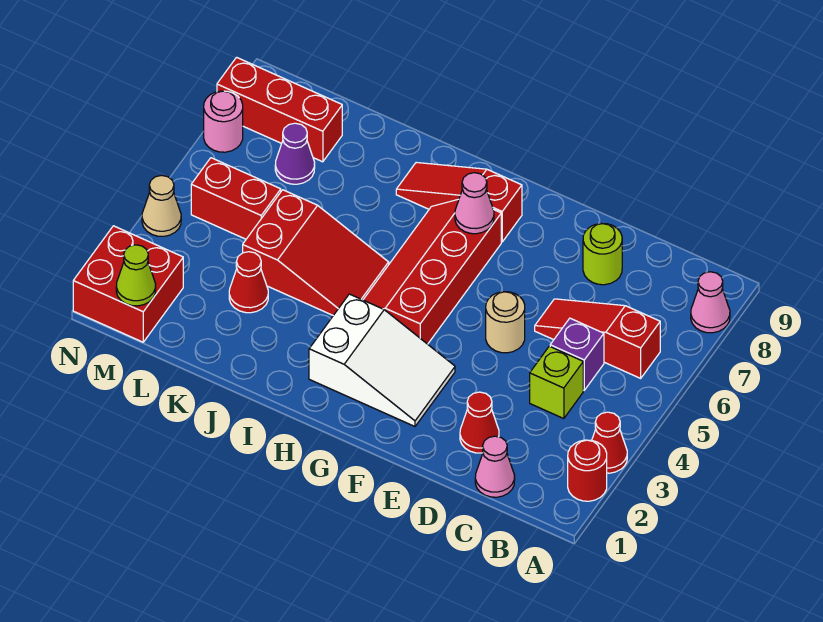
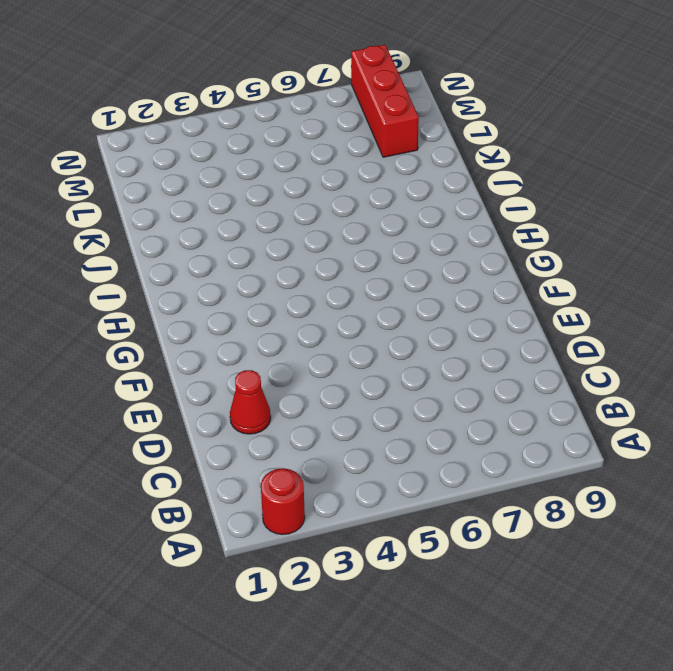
none -> red 1x1 cone [592,412,627,473]
none -> pink 1x1 cone [691,272,730,333]
none -> red 1x3 slope [535,299,660,378]

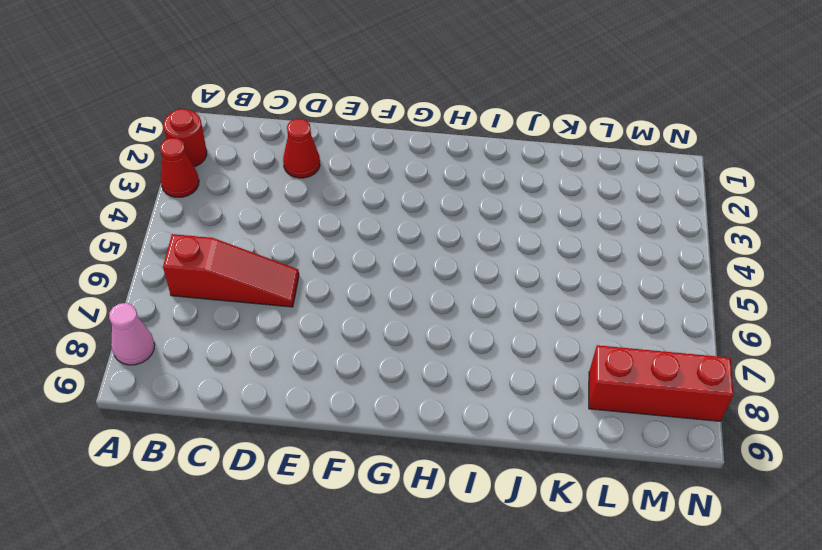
none -> pink 1x1 cone [475,436,515,497]
none -> lime 1x1 brick [530,346,583,419]
none -> purple 1x1 brick [550,318,604,390]

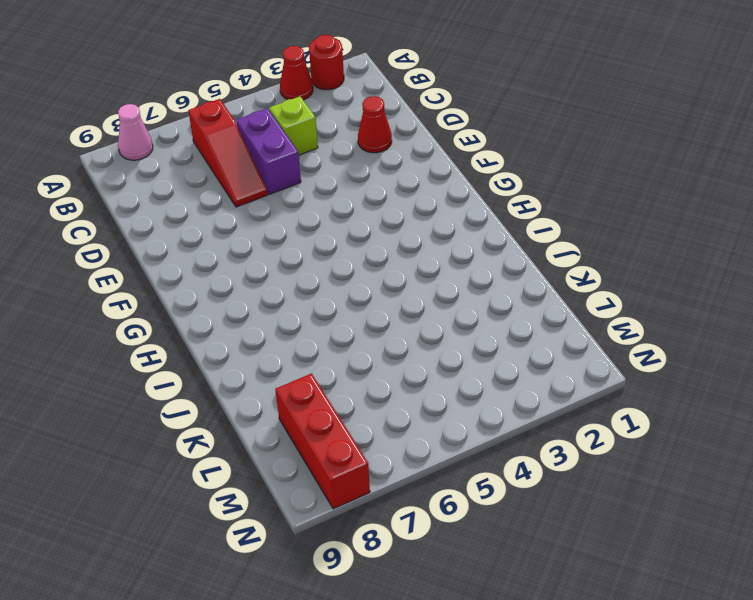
purple 1x2 brick [236,108,301,194] -> purple 1x1 brick [550,318,604,390]
none -> pink 1x1 cone [475,436,515,497]
none -> lime 1x1 round brick [583,223,622,285]
none -> tan 1x1 round brick [486,292,525,353]

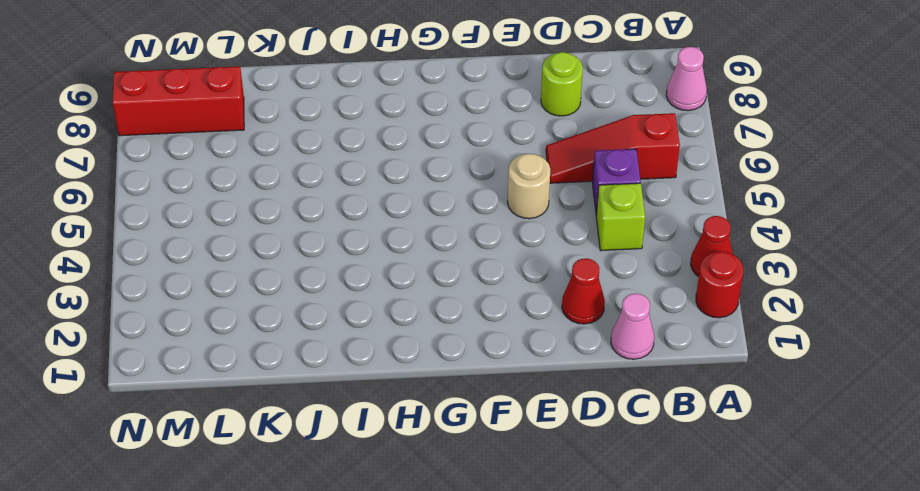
none -> white 2x3 slope [309,294,455,426]
none -> red 2x4 slope [363,199,501,344]
none -> red 1x3 slope [396,162,522,242]

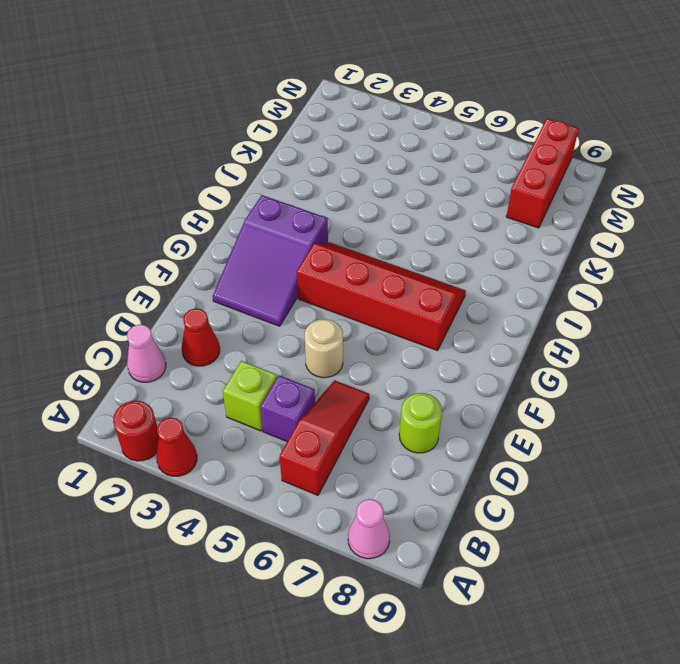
purple 2x3 slope [213,195,328,326] -> white 2x3 slope [309,294,455,426]
none -> red 1x3 slope [396,162,522,242]
none -> red 2x3 slope [243,190,389,315]
none -> red 1x1 cone [229,252,268,313]

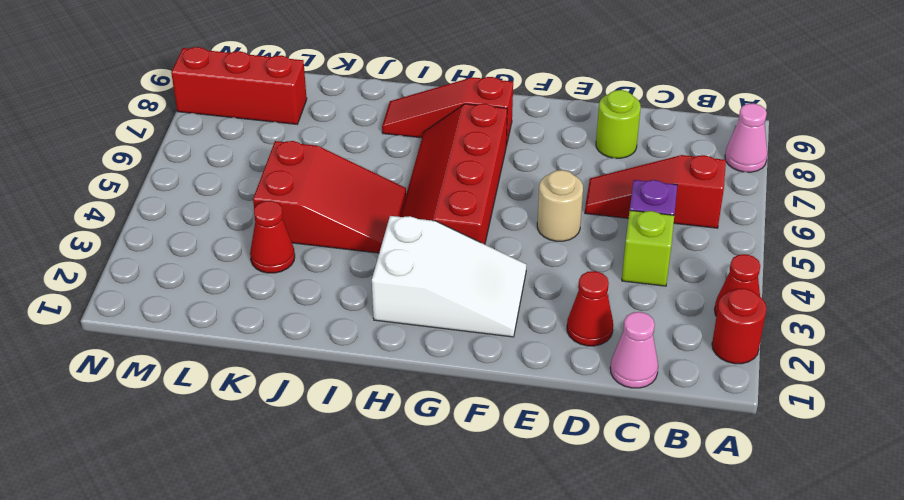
none -> red 1x2 brick [191,158,281,239]
none -> purple 1x1 cone [275,123,315,184]
none -> red 2x2 brick [73,226,183,342]

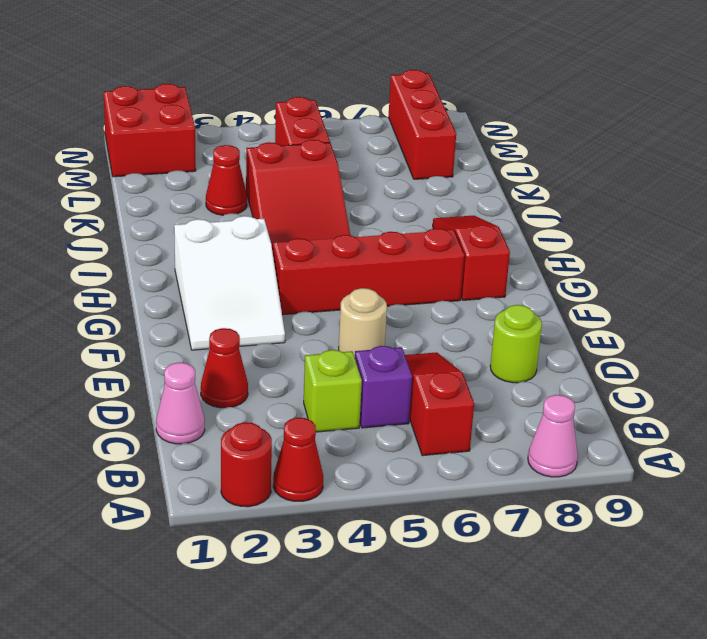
none -> purple 1x1 cone [275,123,315,184]
none -> tan 1x1 cone [142,175,181,236]
none -> pink 1x1 round brick [204,91,243,152]

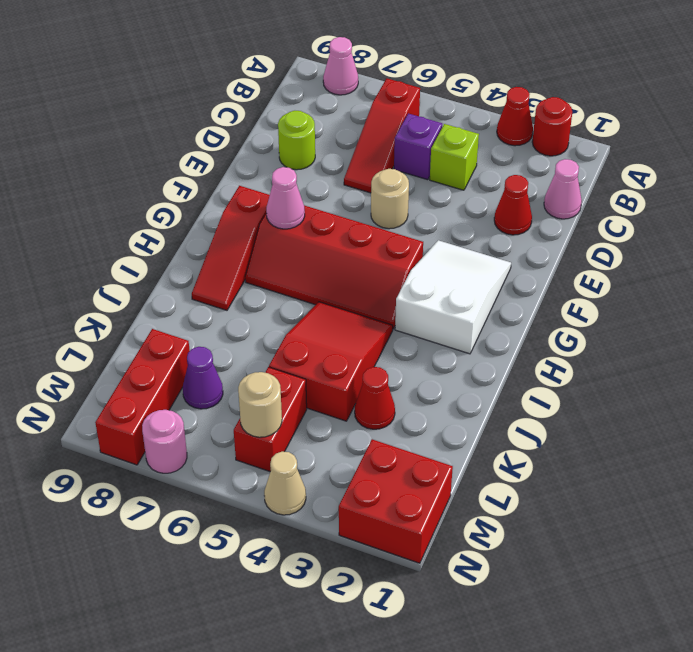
tan 1x1 round brick [238,372,282,437] -> none
none -> lime 1x1 cone [116,245,156,306]

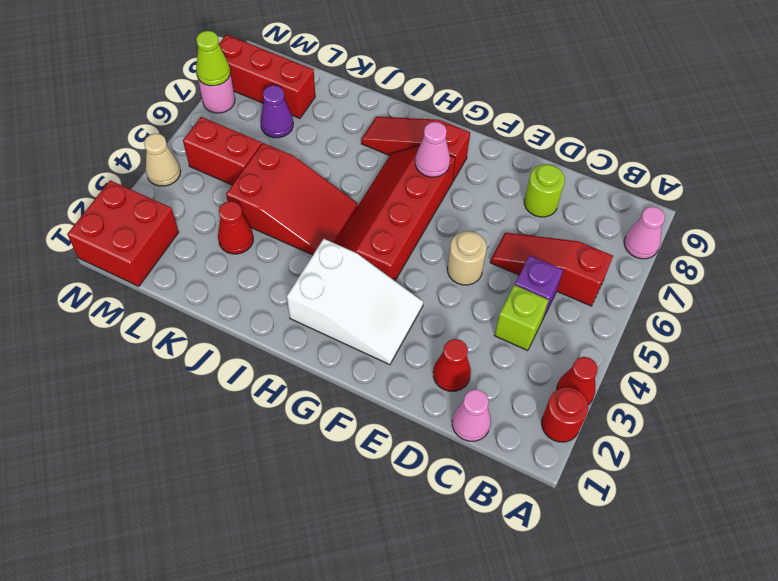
lime 1x1 cone [196,31,230,86] -> lime 1x1 cone moved to [116,245,156,306]

